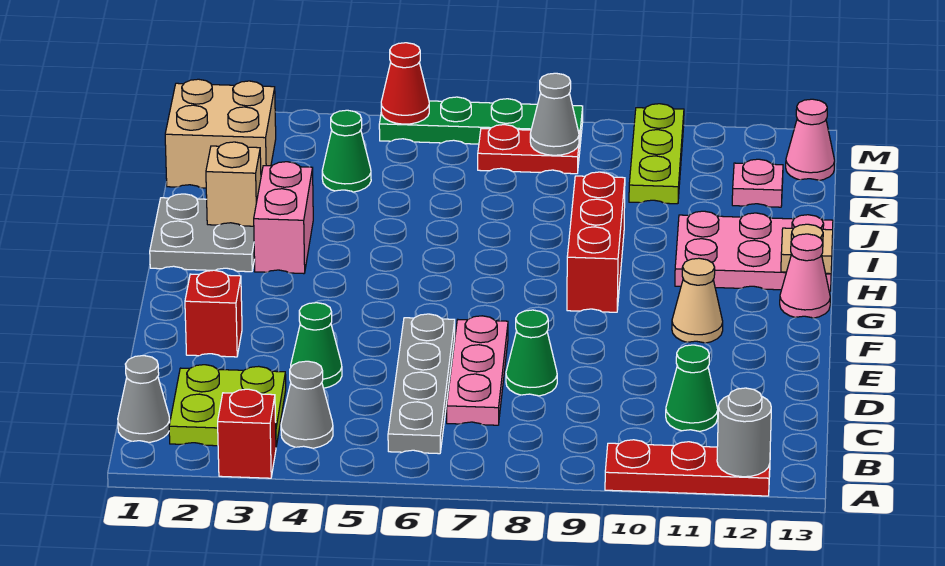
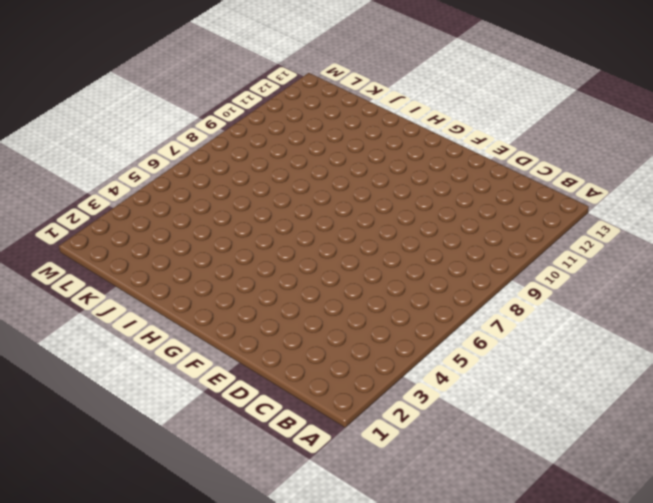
none -> red 1x1 brick [218,389,276,478]
none -> red 1x3 plate [605,440,770,496]
none -> grey 1x1 cone [118,356,170,443]

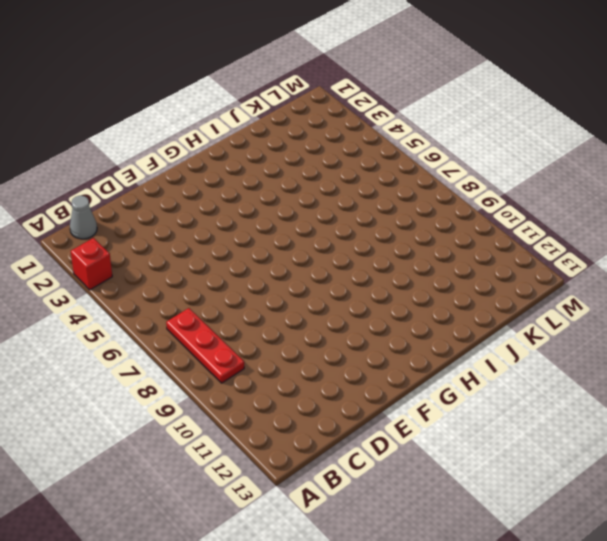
red 1x3 plate [166,308,244,383] -> red 1x3 plate moved to [605,440,770,496]
none -> lime 2x2 plate [169,365,286,446]
none -> grey 1x1 cone [281,361,333,448]
none -> grey 1x4 plate [388,314,455,454]

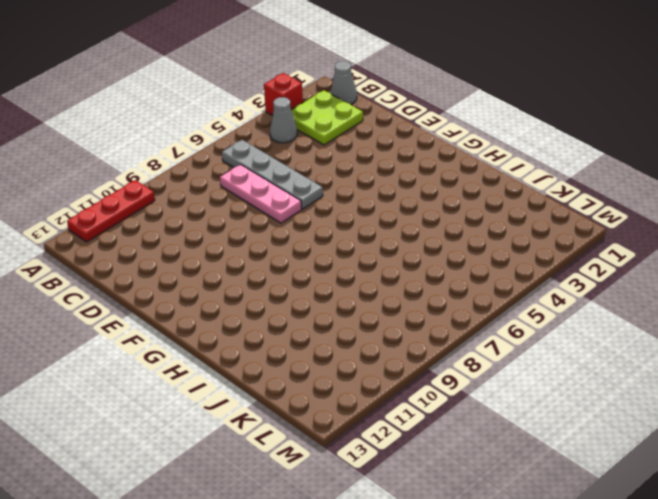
none -> green 1x1 cone [666,345,718,432]
none -> green 1x1 cone [291,303,342,388]
none -> green 1x1 cone [506,310,557,396]

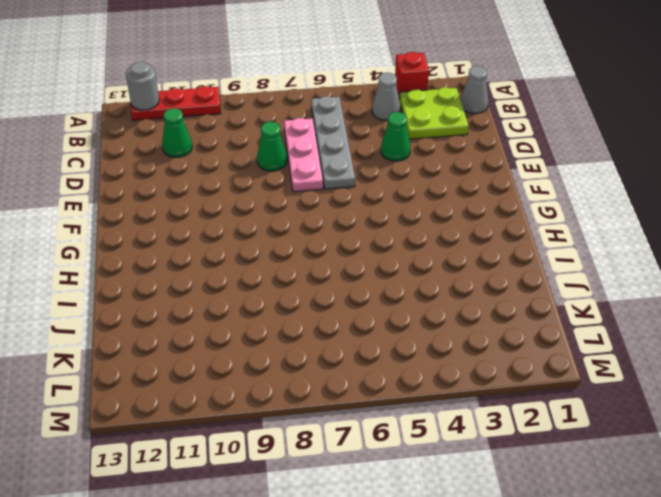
none -> red 1x1 brick [185,270,242,357]
none -> tan 1x1 cone [672,258,723,343]
none -> red 1x3 brick [567,172,625,312]

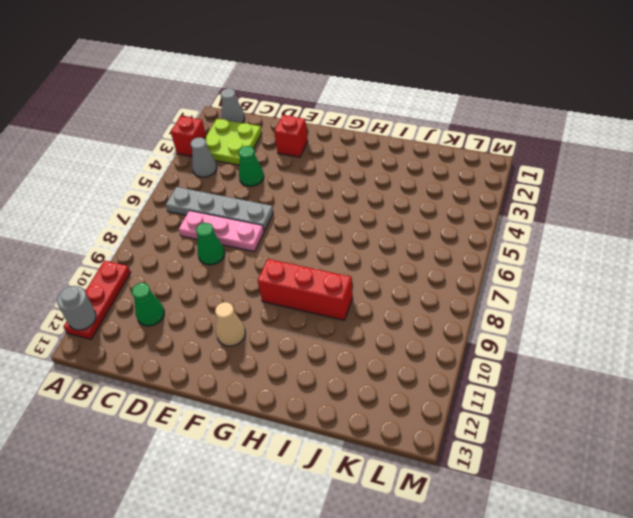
none -> pink 1x1 cone [780,234,830,318]
none -> grey 2x2 plate [150,194,255,272]
none -> pink 1x2 brick [254,162,313,274]

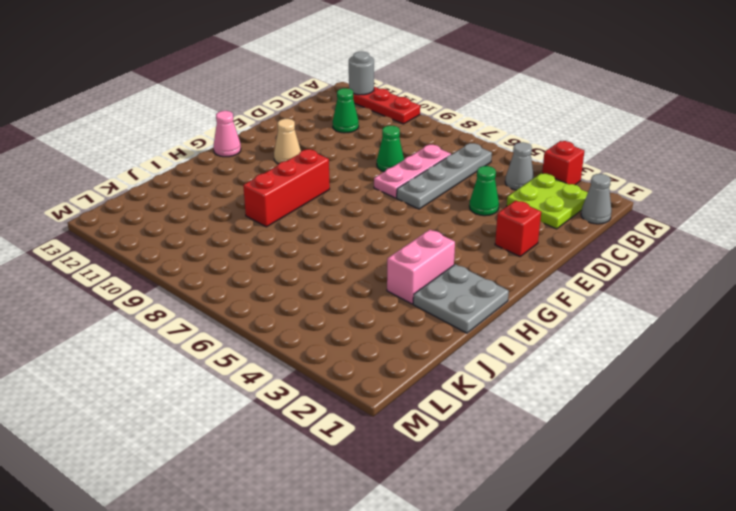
none -> pink 2x3 plate [675,211,833,291]
none -> tan 2x2 brick [165,79,276,188]
none -> green 1x1 cone [322,110,371,192]

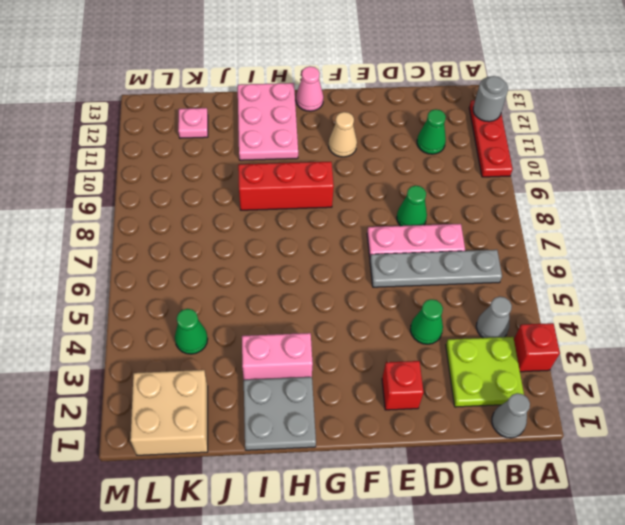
none -> lime 1x3 plate [629,104,684,204]
none -> red 1x2 plate [478,125,580,174]
none -> pink 1x1 cone [786,99,835,181]

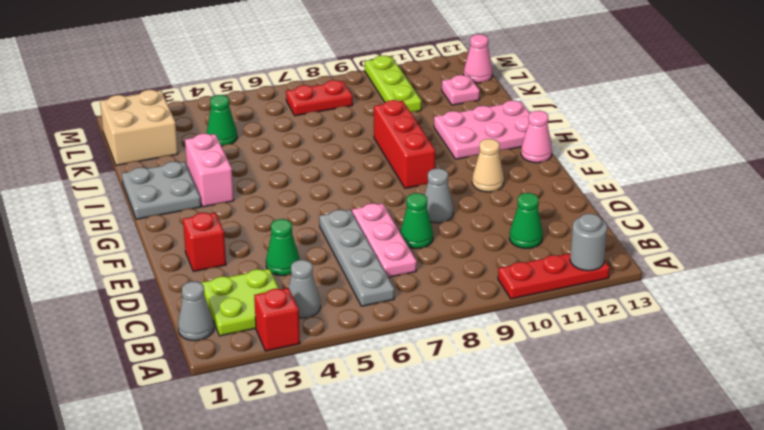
grey 1x1 cone [425,168,453,223] -> grey 1x1 cone moved to [530,73,579,155]
none -> green 1x4 plate [379,97,583,144]
none -> tan 1x1 plate [781,224,833,274]
none -> tan 1x1 brick [206,142,261,226]

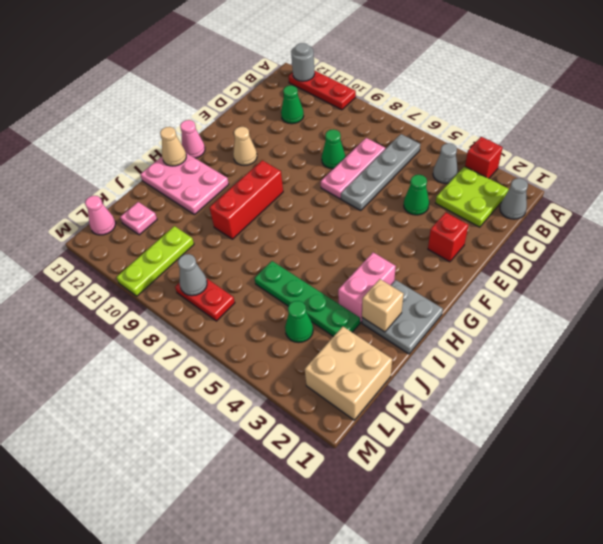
tan 1x1 cone [160,127,186,166] -> tan 1x1 plate [781,224,833,274]
green 1x4 plate [255,261,360,337] -> green 1x4 plate moved to [379,97,583,144]
none -> red 1x1 cone [381,43,429,124]

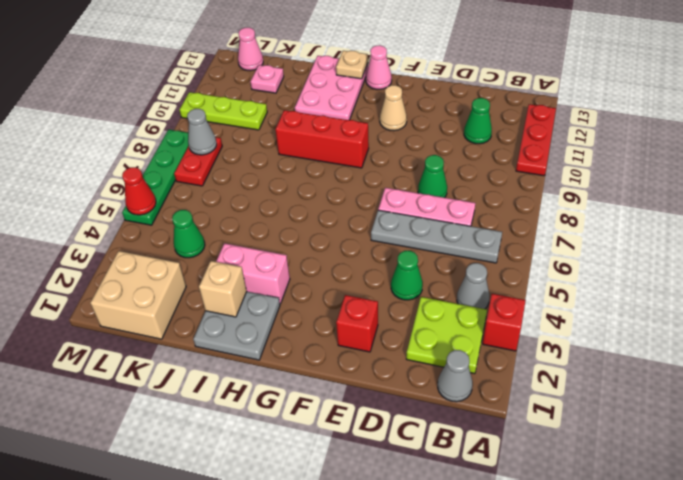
none -> grey 1x1 round brick [717,388,771,477]

